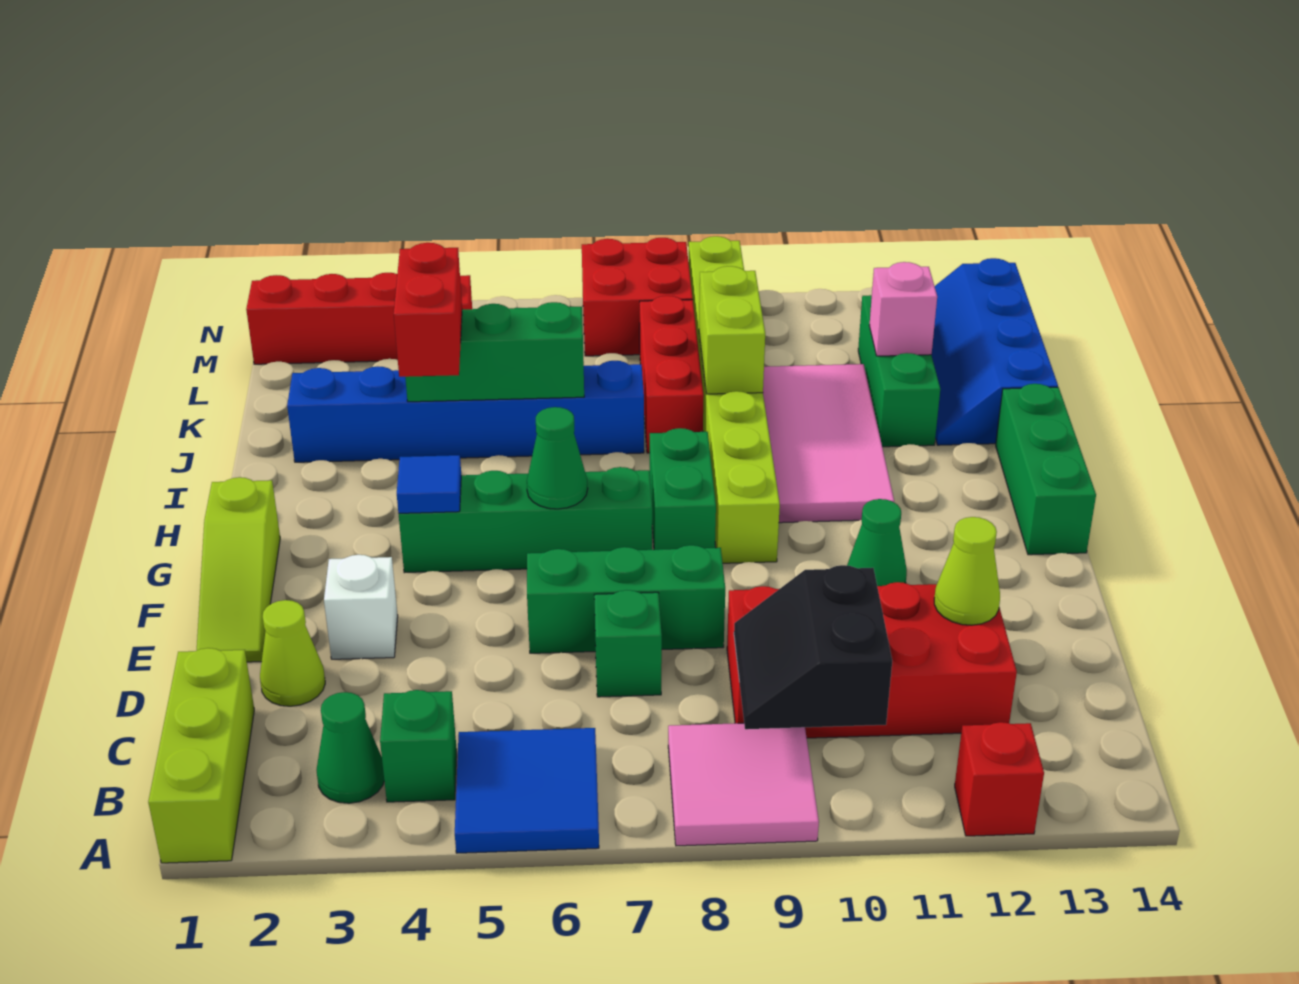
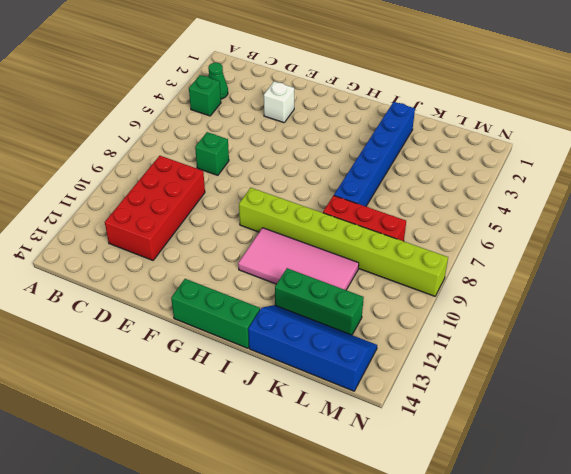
none -> lime 1x3 brick [148,648,254,863]
none -> blue 2x2 tile [455,728,599,853]
none -> pink 2x2 tile [668,723,819,846]
none -> red 1x1 brick [955,722,1044,836]

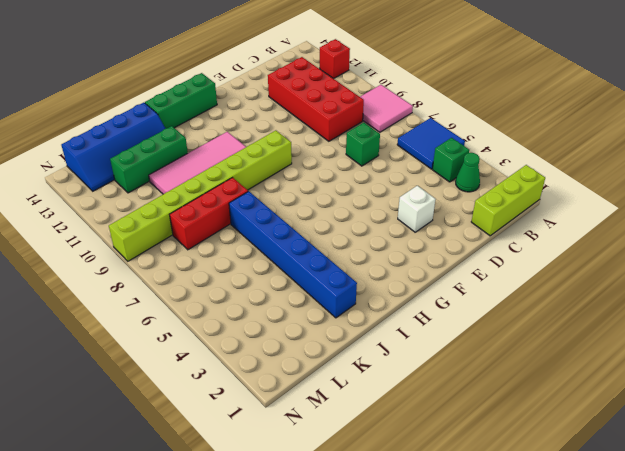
none -> lime 1x1 cone [260,600,325,706]
none -> lime 1x3 slope [197,477,280,662]
none -> green 1x3 brick [527,545,725,653]
none -> green 1x1 cone [847,499,907,586]

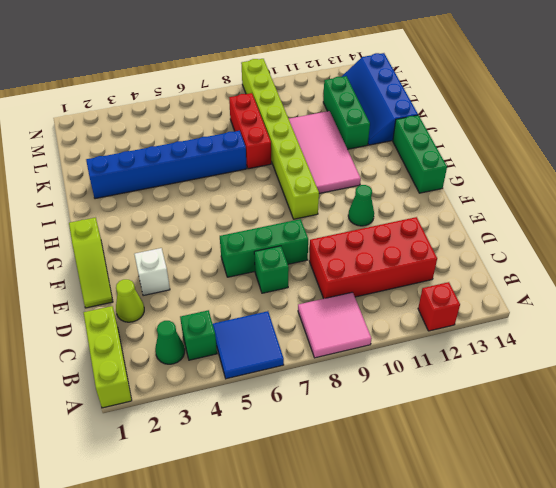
none -> green 1x4 brick [399,467,652,573]
none -> green 1x2 brick [650,428,716,550]
none -> red 1x4 brick [246,273,472,364]
none -> red 2x2 brick [582,238,693,356]

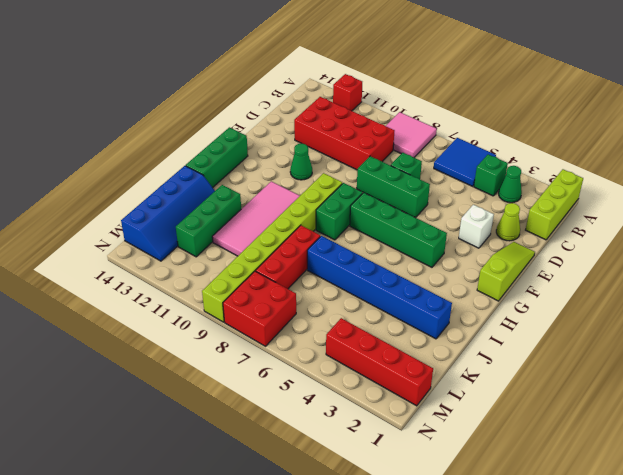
none -> black 2x2 slope [734,565,892,729]
none -> lime 1x1 cone [934,517,1000,625]
none -> blue 1x1 tile [397,455,461,513]
none -> green 1x1 cone [527,407,588,509]

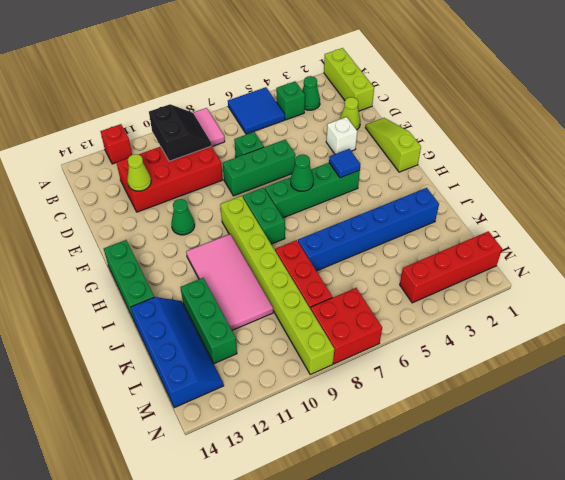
none -> green 1x3 brick [405,302,584,402]
none -> lime 1x2 brick [699,266,765,394]
none -> pink 1x1 brick [869,262,937,356]
none -> red 1x2 brick [394,243,462,377]

